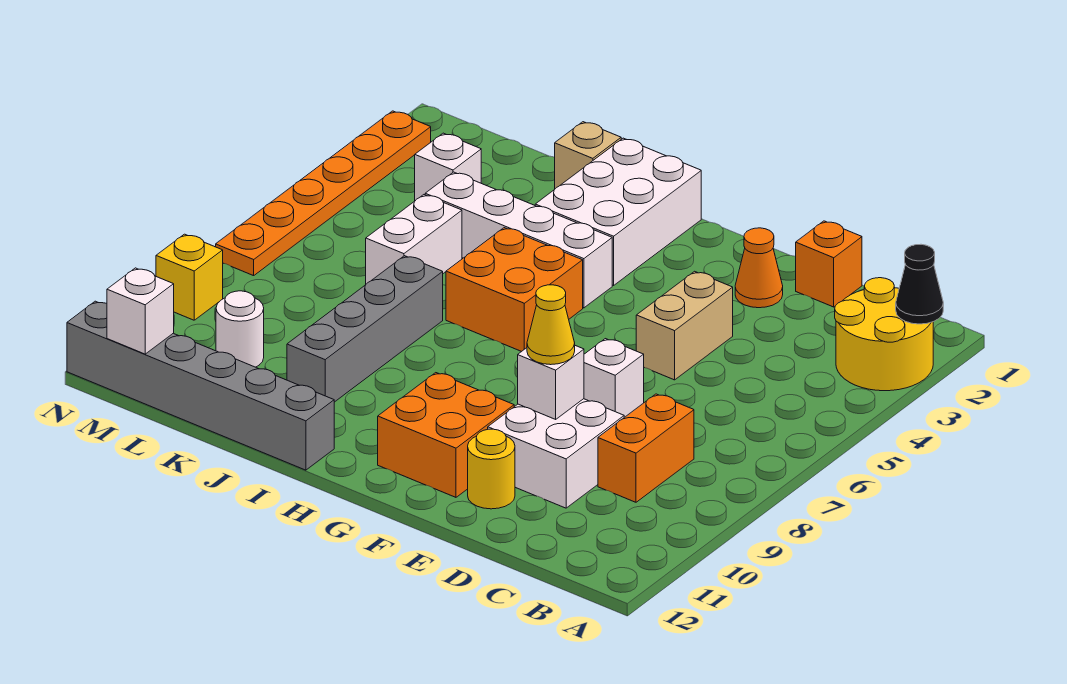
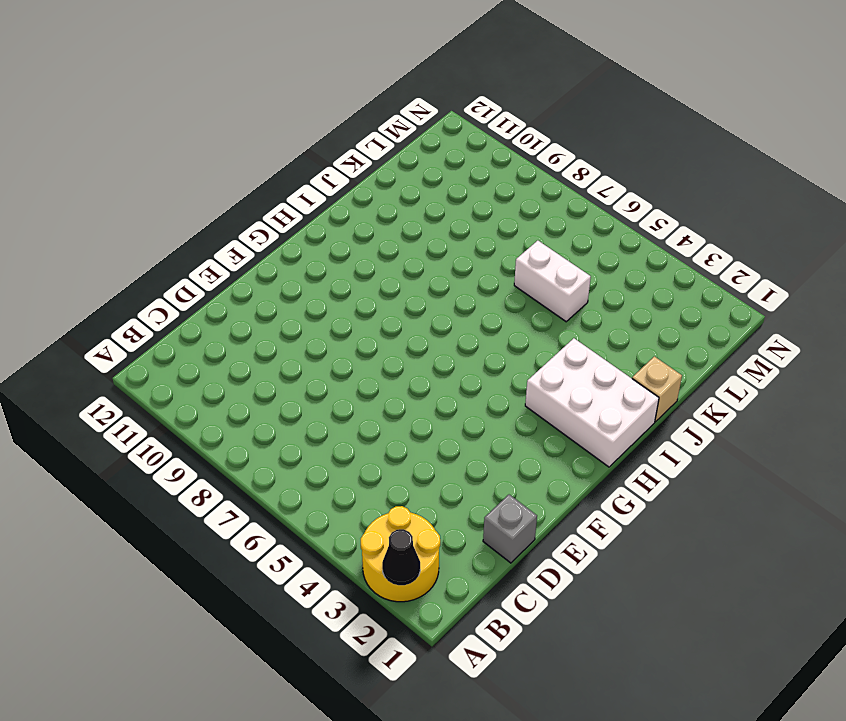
grey 1x1 brick [483,495,537,563] -> orange 1x1 brick [796,221,862,307]
none -> orange 1x2 brick [598,394,694,502]
none -> white 2x2 brick [488,399,624,508]
none -> orange 1x1 cone [735,228,783,308]

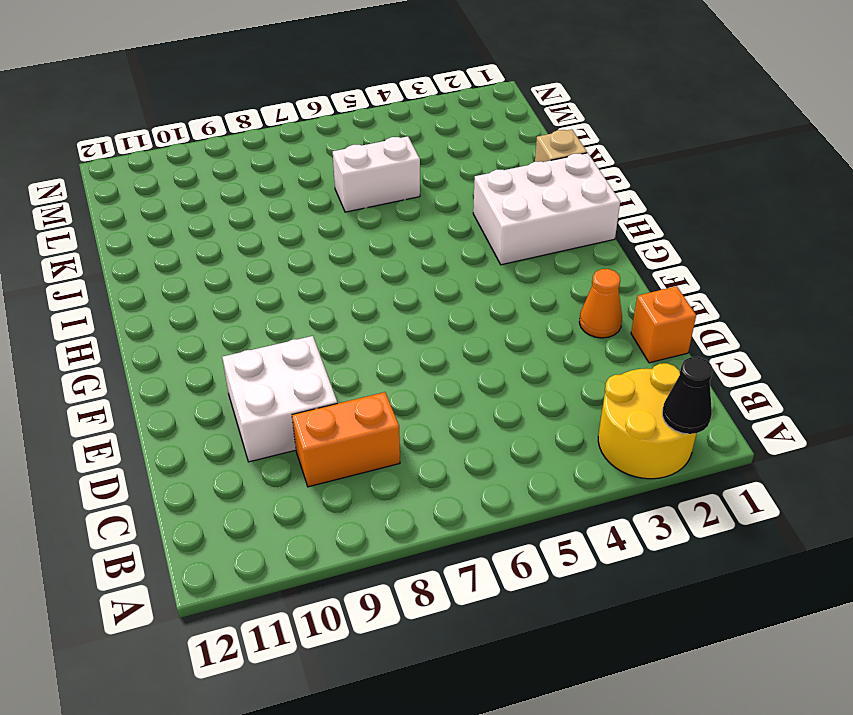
none -> tan 1x2 brick [636,271,733,380]
none -> white 1x1 brick [584,339,644,417]
none -> yellow 1x1 round brick [468,429,515,509]

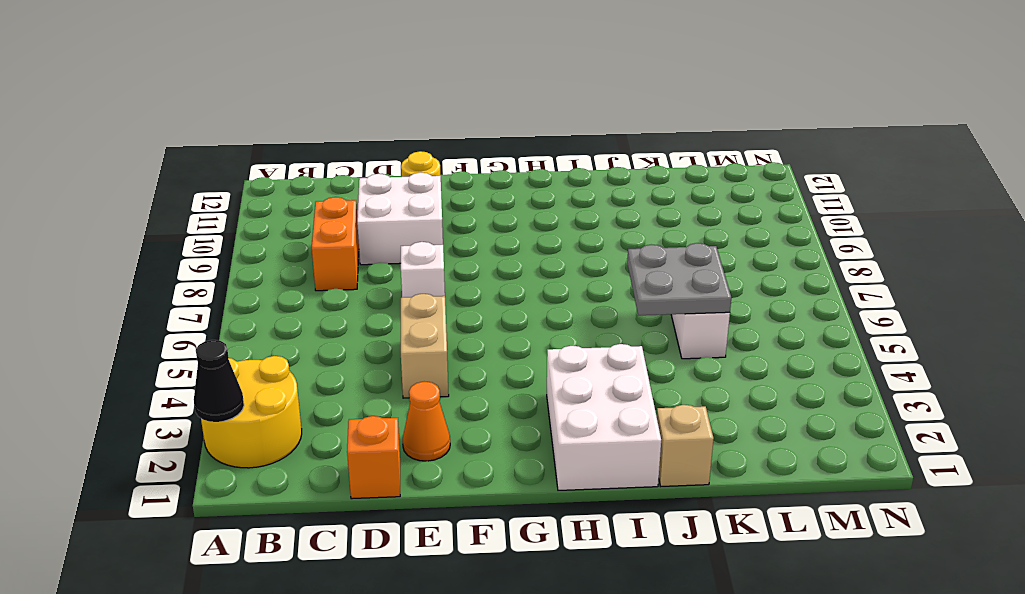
grey 2x2 plate [627,243,731,315] -> none
none -> orange 2x2 brick [378,373,514,497]
none -> white 1x4 brick [425,172,612,308]
none -> orange 2x2 brick [446,228,583,352]

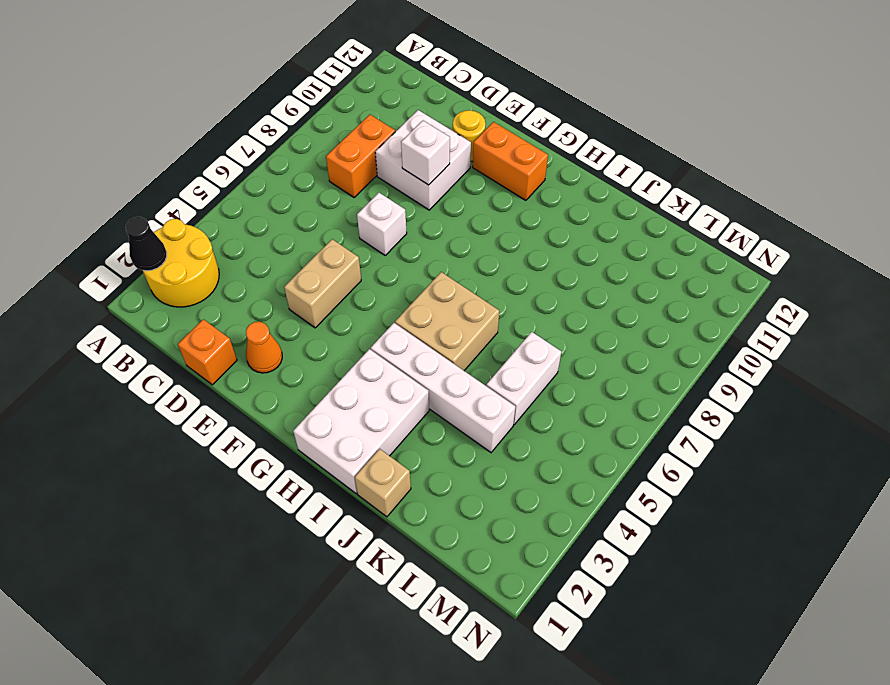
orange 1x2 brick [473,122,548,200] -> orange 2x2 brick [378,373,514,497]
tan 2x2 brick [395,272,499,371] -> orange 2x2 brick [446,228,583,352]
none -> grey 1x6 brick [67,301,334,470]
none -> grey 1x4 brick [287,256,443,402]
none -> white 1x1 brick [415,133,481,201]

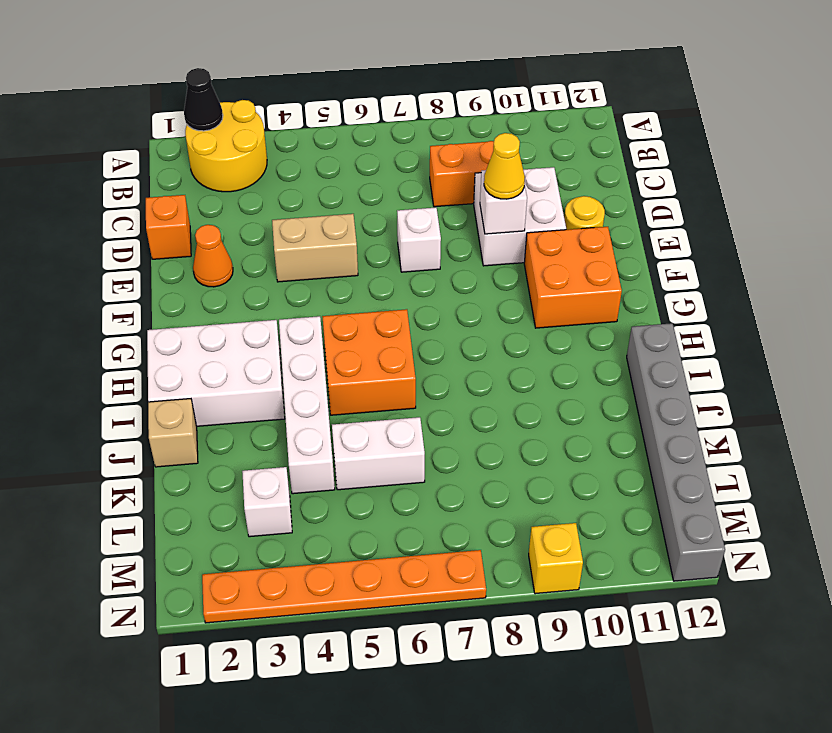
none -> grey 1x4 brick [287,256,443,402]
none -> white 1x1 round brick [216,291,264,367]
none -> white 1x1 brick [107,268,174,354]

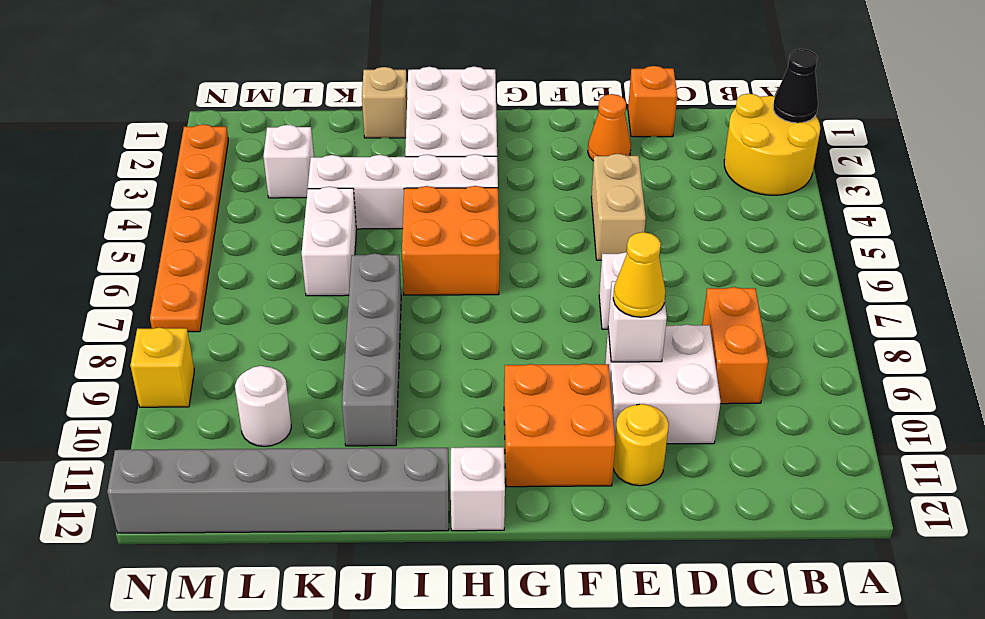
white 1x1 brick [451,447,505,531] -> white 1x1 brick moved to [107,268,174,354]

